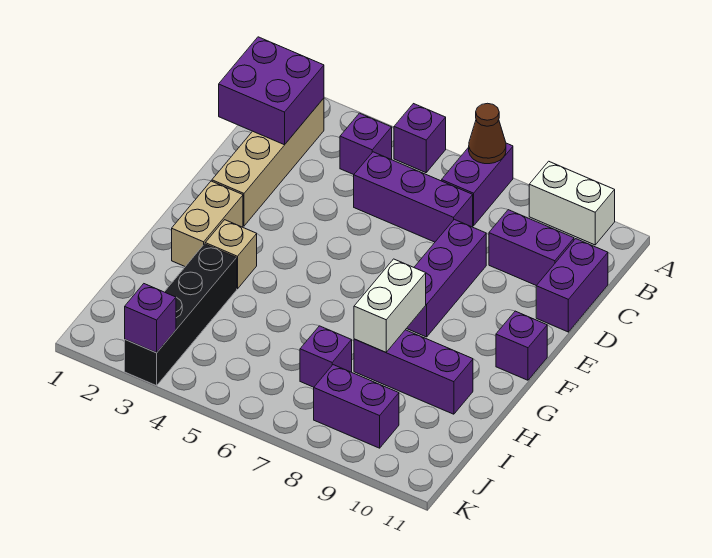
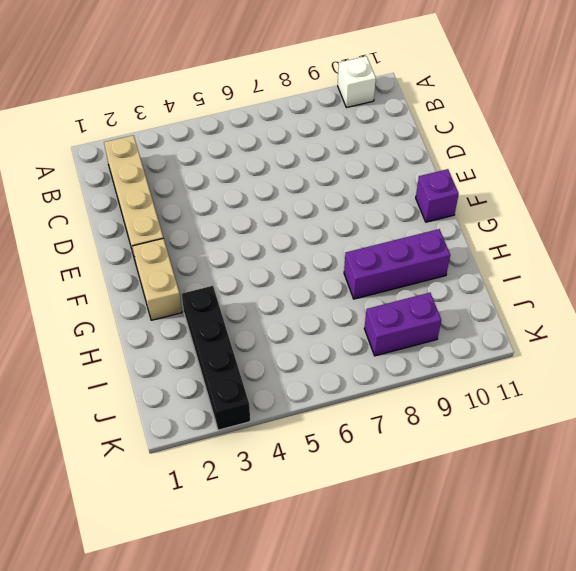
white 1x1 brick [338,56,376,108] -> white 1x2 brick [529,161,615,245]
none -> purple 1x1 brick [394,104,446,173]
none -> purple 1x2 brick [442,143,513,226]
none -> purple 1x1 brick [340,113,392,175]

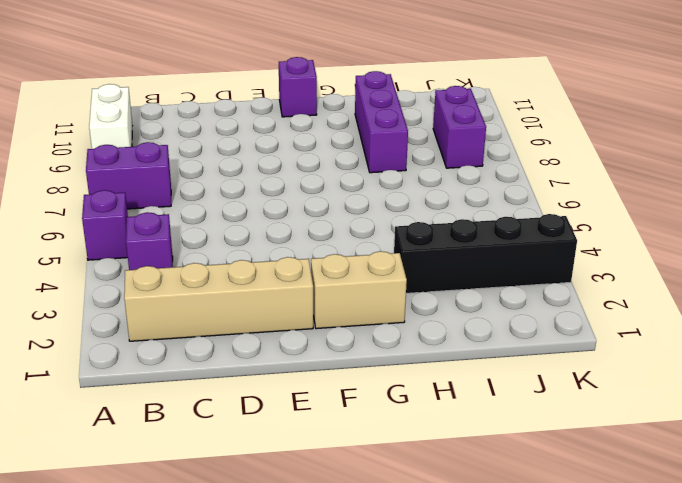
none -> purple 1x3 brick [354,152,473,242]
none -> purple 1x2 brick [489,210,574,286]
none -> purple 1x2 brick [536,239,608,332]

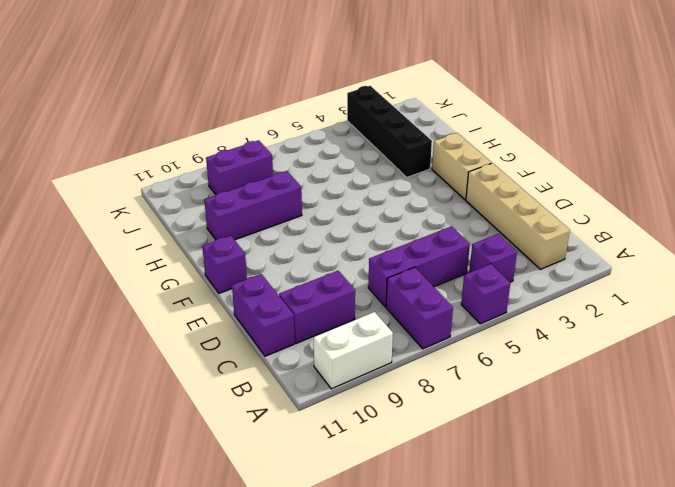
none -> purple 1x3 brick [406,219,486,337]
none -> tan 1x1 brick [205,220,257,289]
none -> purple 1x1 brick [300,326,352,387]

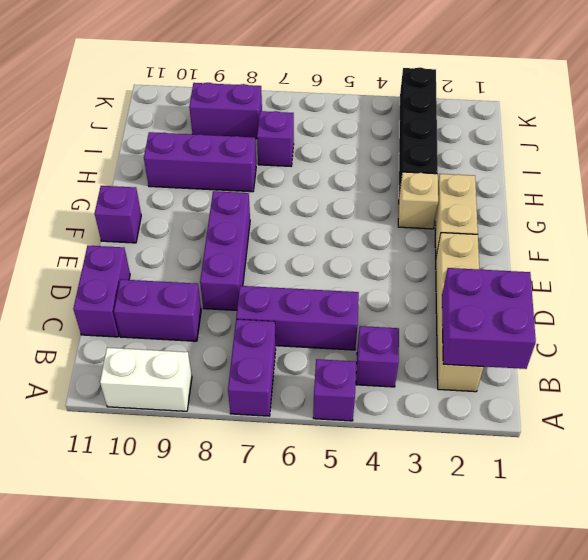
none -> brown 1x1 cone [469,103,506,164]
none -> white 1x2 brick [354,259,426,352]
none -> purple 1x1 brick [125,284,176,353]

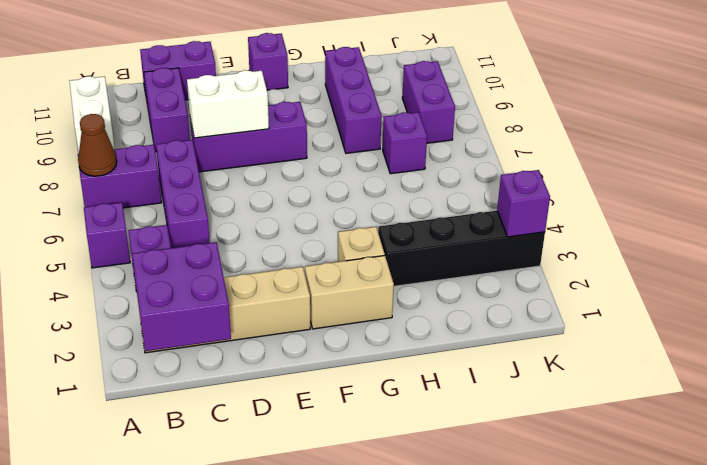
white 1x2 brick [187,70,269,138] -> white 1x2 brick moved to [354,259,426,352]

